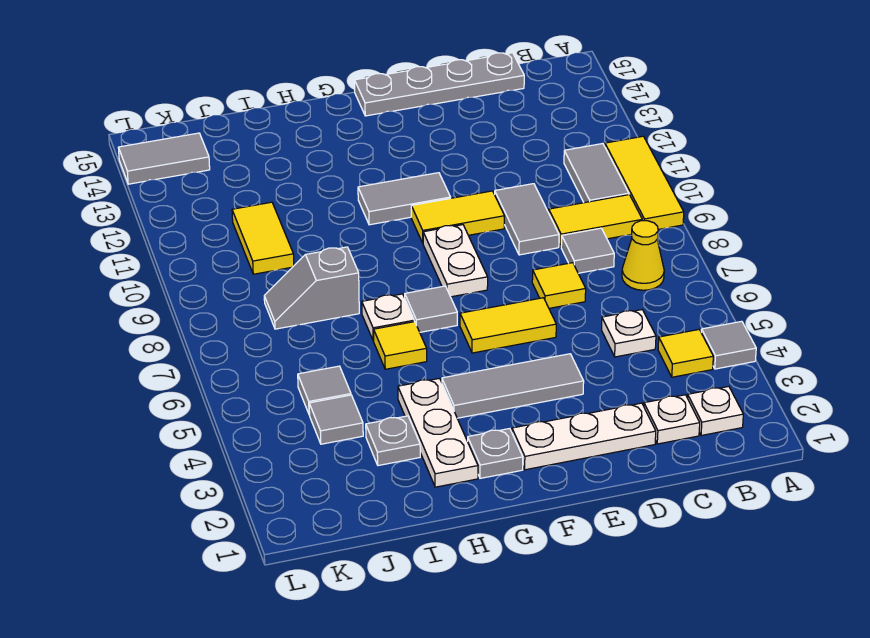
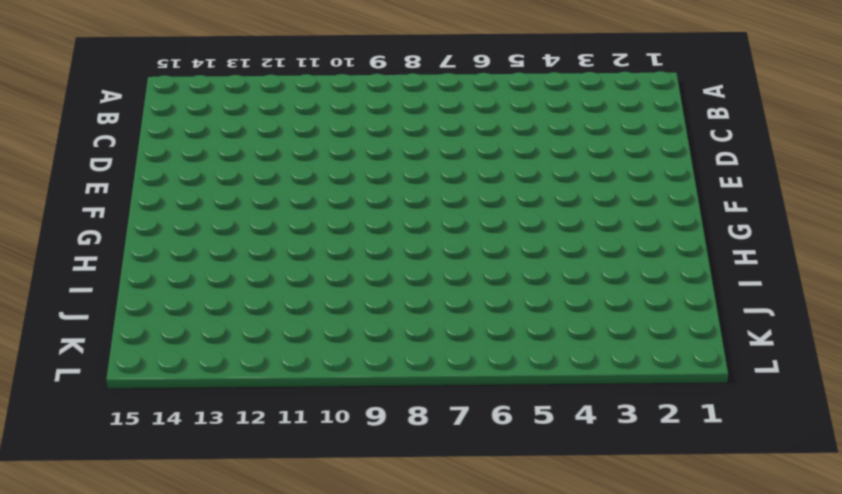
none -> grey 1x1 tile [701,321,756,369]
none -> yellow 1x3 tile [605,136,684,229]
none -> white 1x1 plate [688,386,743,436]
none -> yellow 1x1 tile [658,330,713,377]

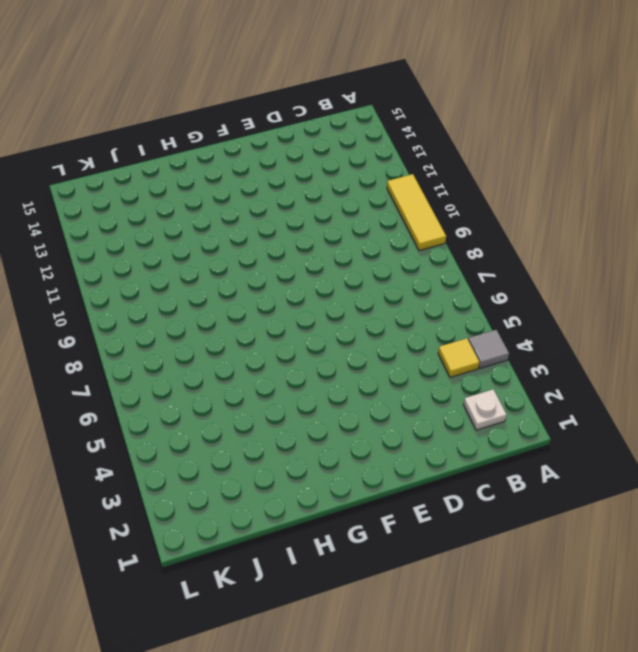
none -> yellow 1x1 cone [622,221,664,290]
none -> yellow 1x2 tile [549,195,642,246]
none -> grey 1x2 tile [564,144,629,203]
none -> white 1x1 plate [644,395,700,444]

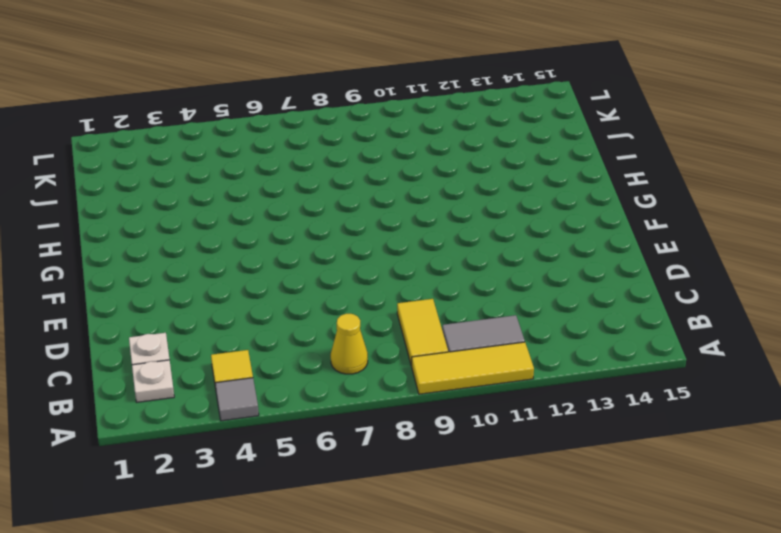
none -> white 1x1 plate [602,310,656,357]
none -> grey 1x1 tile [561,228,614,273]
none -> grey 1x4 plate [355,53,524,116]
none -> white 1x3 plate [512,403,656,470]

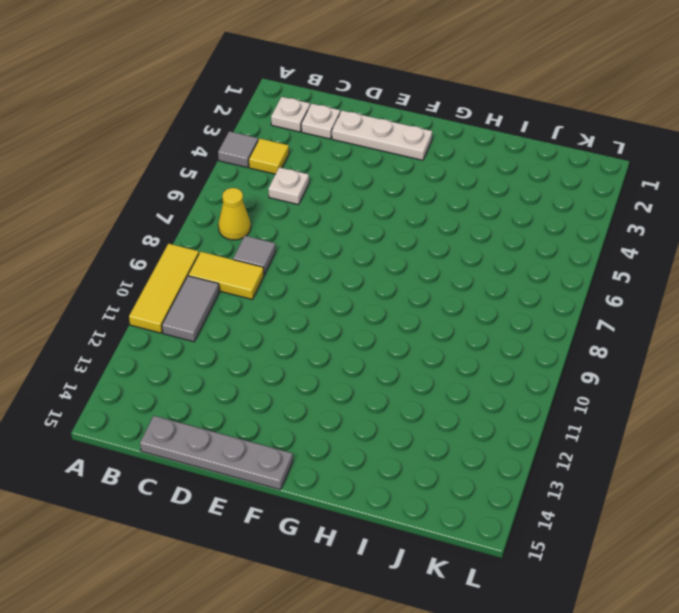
none -> yellow 1x1 tile [532,263,586,308]
none -> grey 1x2 tile [495,184,559,255]
none -> grey 1x3 tile [442,354,584,418]
none -> yellow 1x2 tile [460,298,556,353]

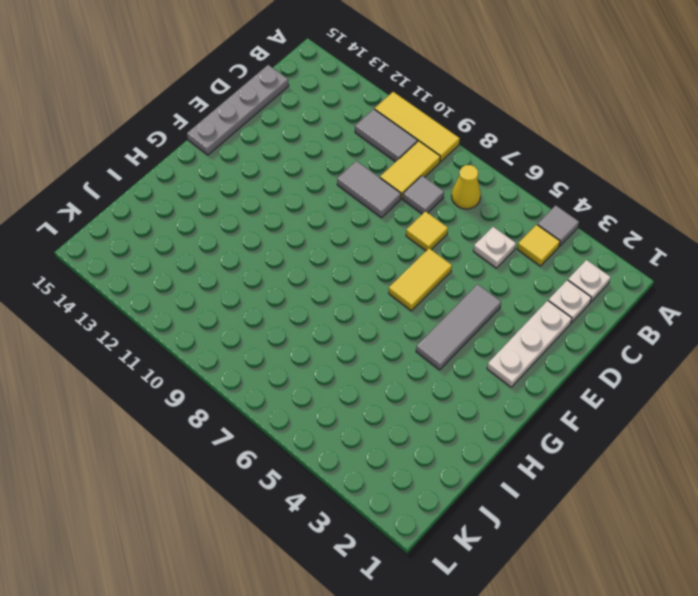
none -> yellow 1x2 tile [411,191,505,243]
none -> white 1x2 plate [423,225,488,297]
none -> grey 1x2 tile [358,173,451,225]
none -> grey 1x1 plate [468,429,523,478]

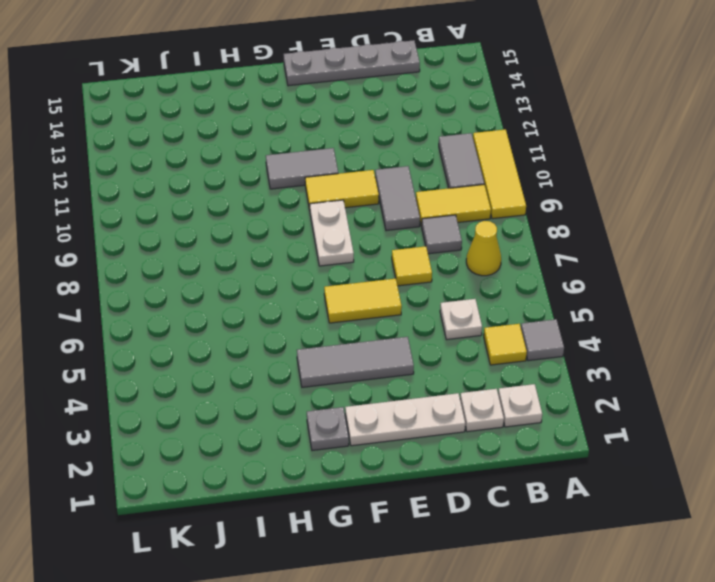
none -> grey 1x1 tile [405,286,457,332]
none -> white 1x3 plate [398,378,478,487]
none -> yellow 1x1 tile [374,322,427,369]
none -> white 1x1 plate [362,294,414,341]

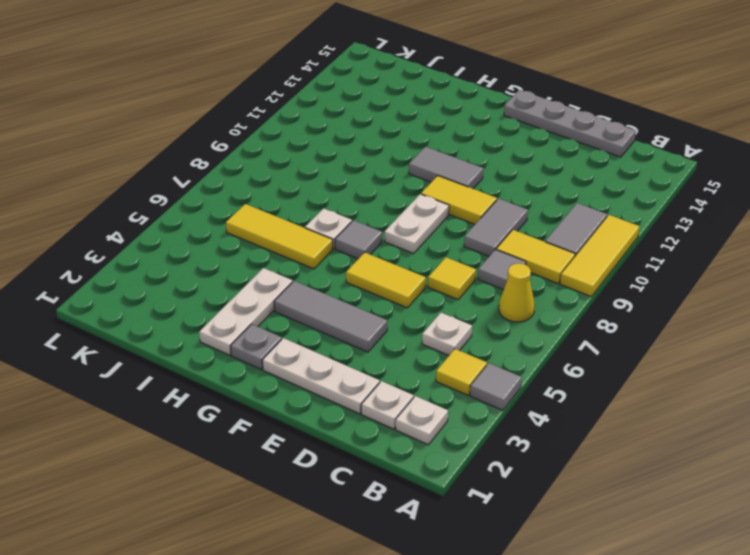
yellow 1x3 tile [226,204,333,269] -> yellow 1x1 tile [374,322,427,369]
none -> grey 1x1 plate [366,416,420,466]
none -> grey 1x2 slope [264,247,359,329]
none -> grey 1x1 tile [309,395,363,444]
none -> grey 1x1 tile [298,366,351,415]

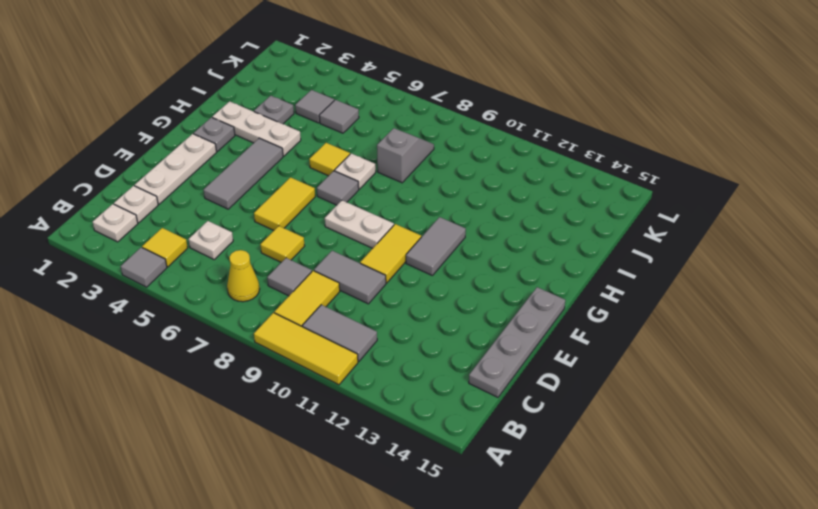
none -> yellow 1x2 tile [232,202,294,274]
none -> grey 1x2 tile [118,133,210,184]

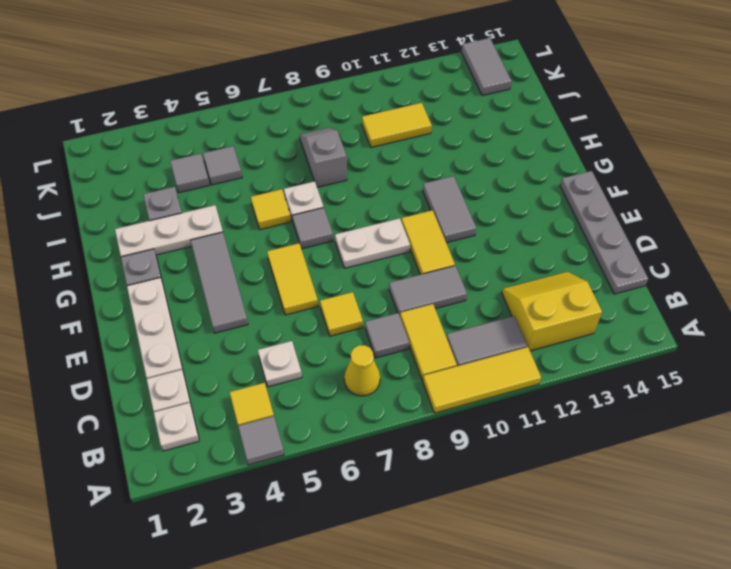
yellow 2x2 slope [502,272,602,351] -> none

